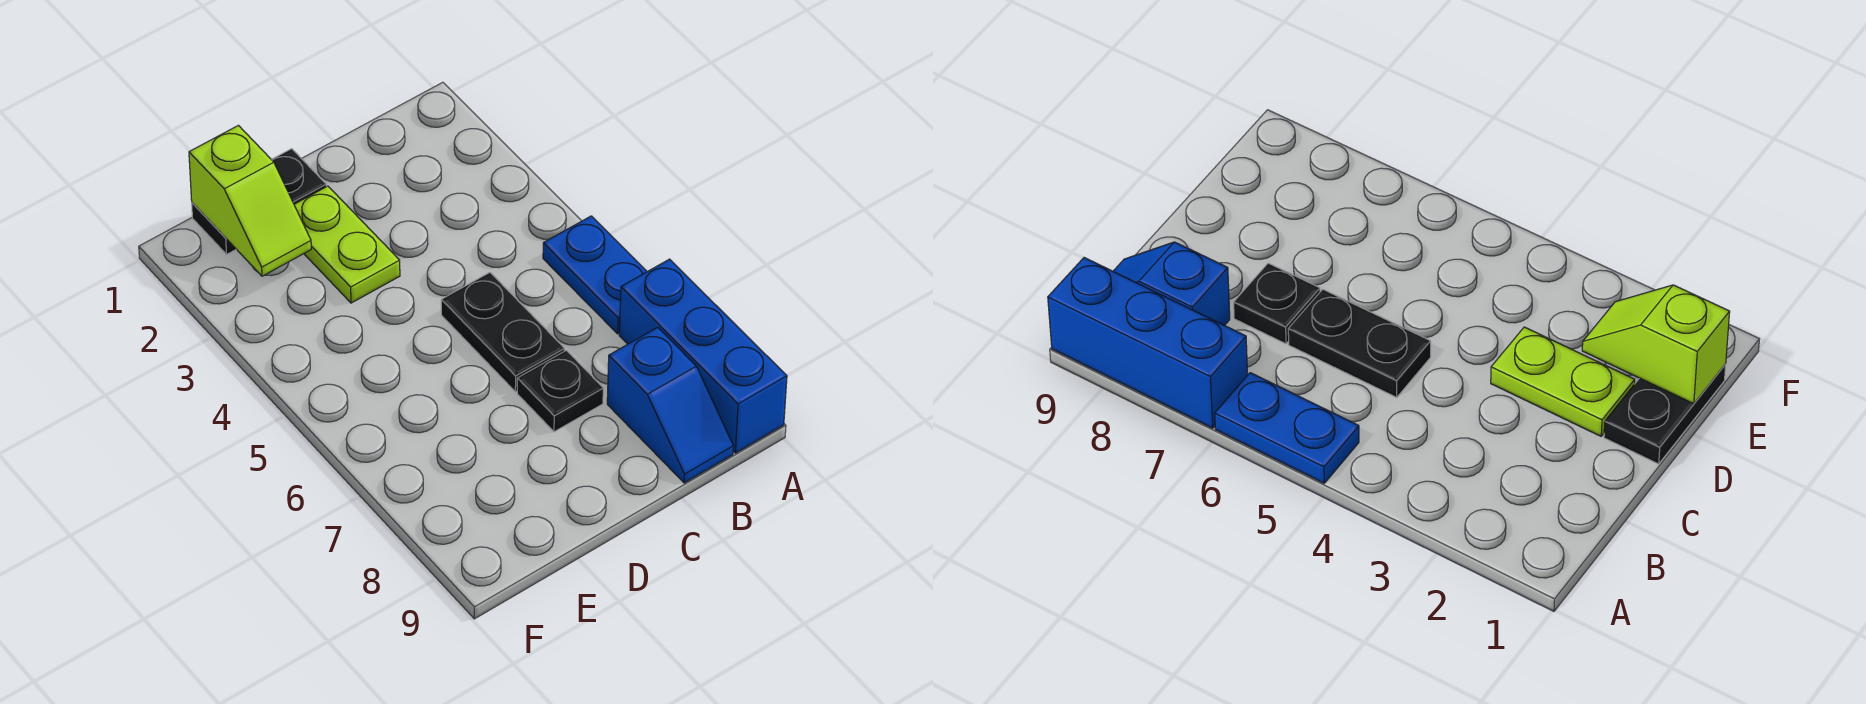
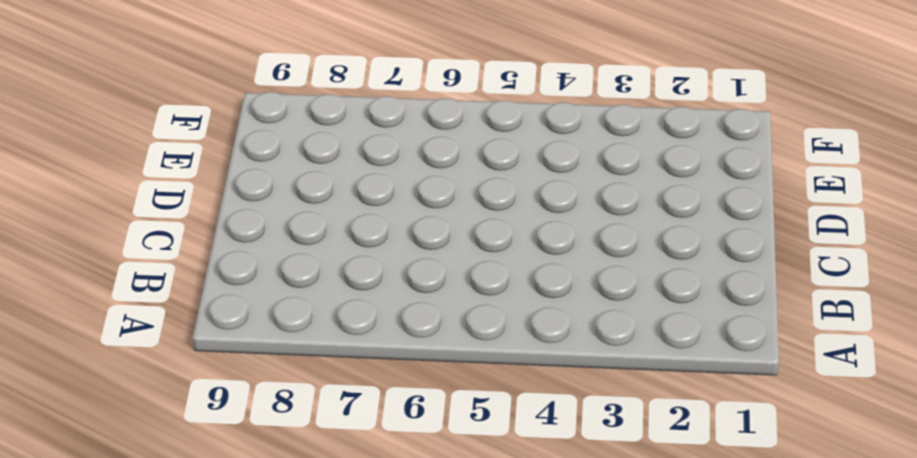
none -> blue 1x2 plate [543,216,647,334]
none -> blue 1x3 brick [619,259,787,453]

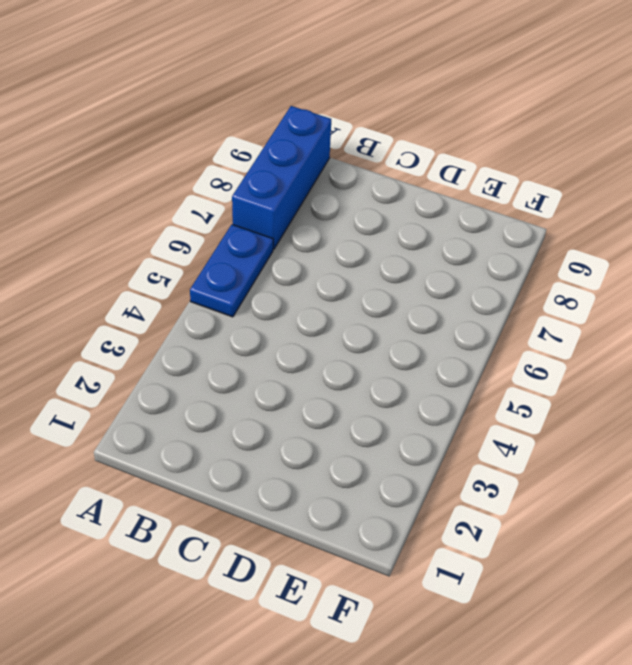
none -> blue 1x2 slope [607,327,733,483]
none -> black 1x2 plate [441,273,565,392]

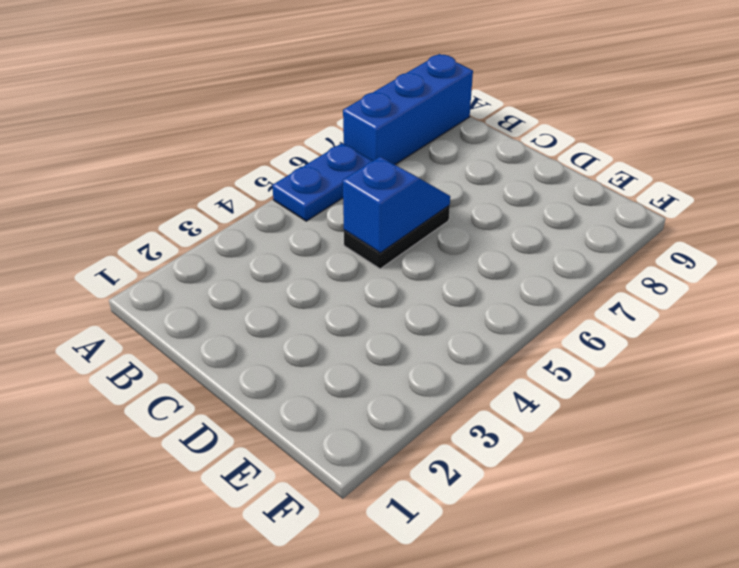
blue 1x2 slope [343,157,450,253] -> blue 1x2 slope moved to [607,327,733,483]
none -> black 1x1 plate [517,350,603,432]
none -> black 1x2 plate [192,149,326,254]

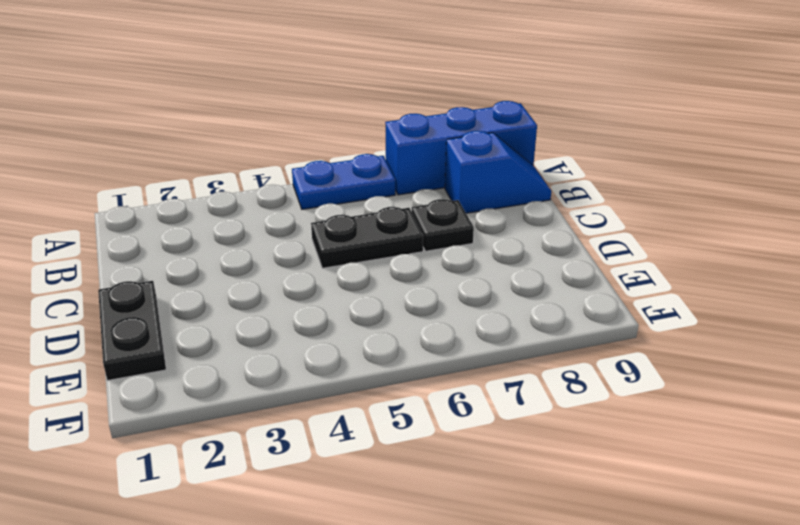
none -> lime 1x2 plate [294,186,400,303]
none -> lime 1x2 slope [189,125,311,276]

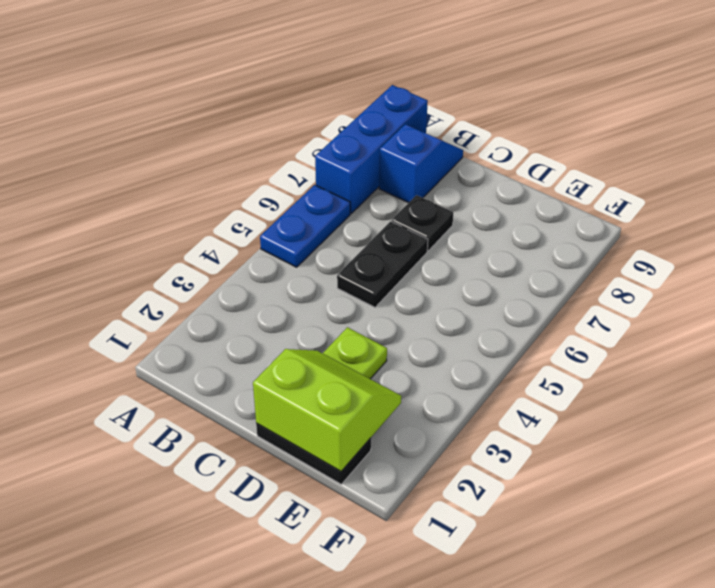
lime 2x2 slope [253,349,401,471] -> lime 1x2 slope [189,125,311,276]

